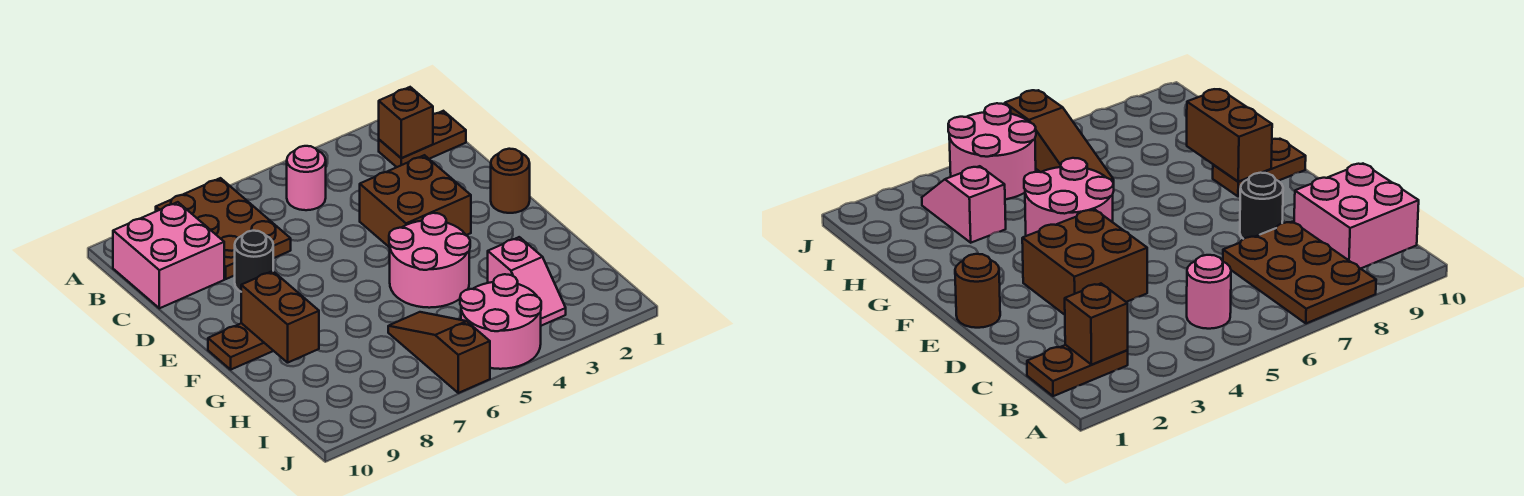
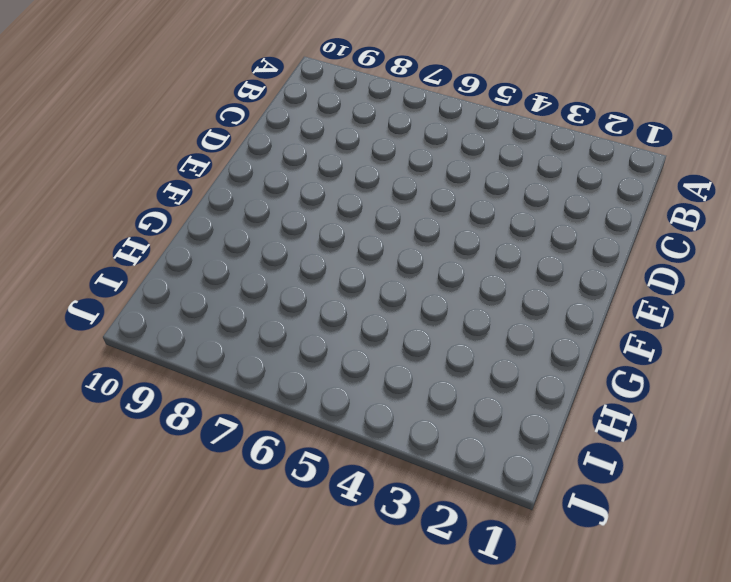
none -> brown 2x3 plate [156,178,291,279]
none -> brown 1x2 plate [379,111,466,167]
none -> pink 1x1 round brick [287,146,326,210]

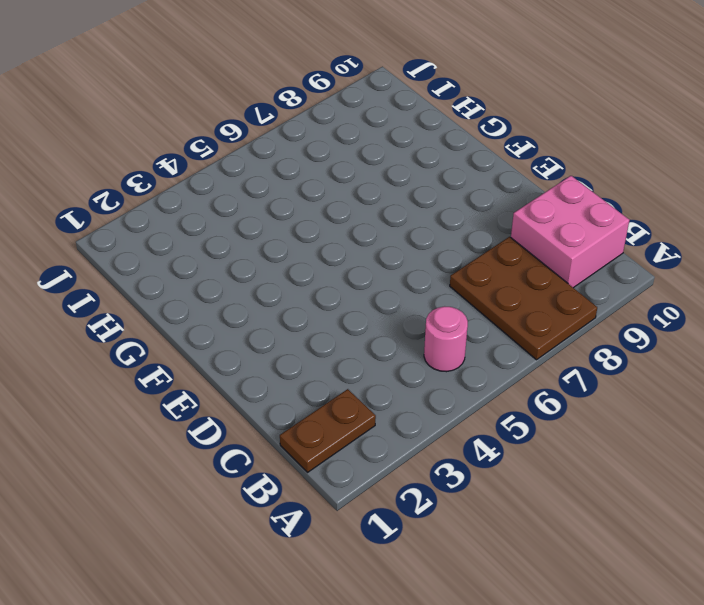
none -> brown 2x2 brick [360,155,471,247]
none -> black 1x1 round brick [235,231,273,291]
none -> brown 1x1 round brick [491,149,530,213]

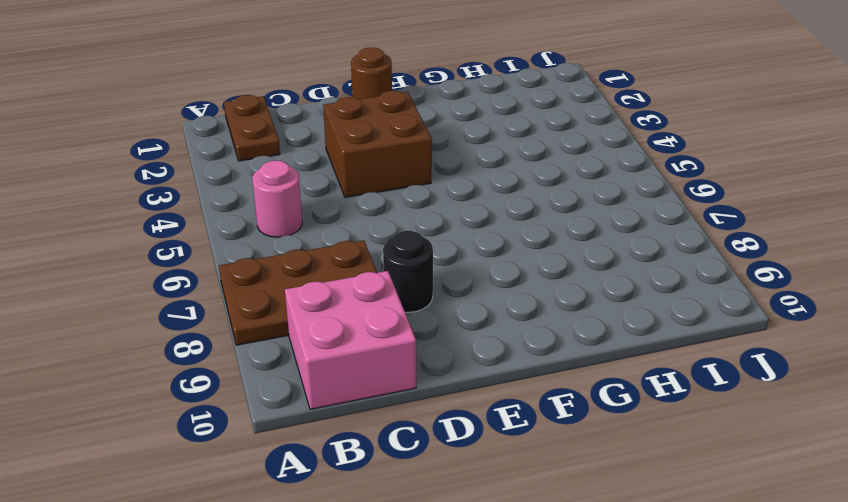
none -> pink 2x2 round brick [389,213,470,308]
none -> brown 1x2 plate [208,323,273,369]
none -> pink 1x2 slope [488,237,566,326]

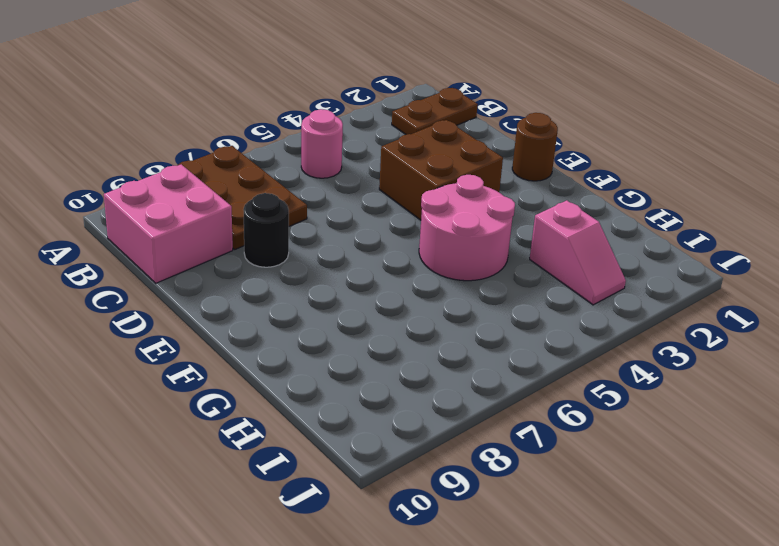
none -> brown 1x2 plate [208,323,273,369]
none -> brown 1x3 slope [388,312,490,393]
none -> pink 2x2 round brick [460,274,541,369]

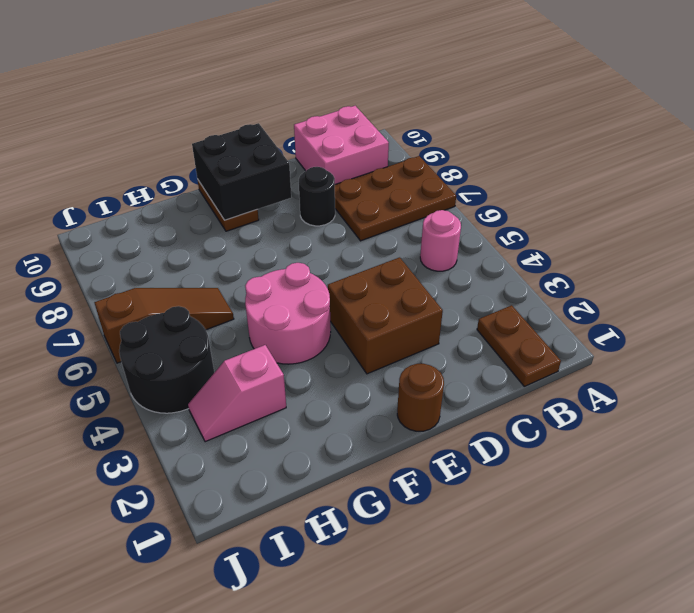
black 2x2 brick [192,123,291,220] -> brown 1x2 brick [241,271,319,363]
black 2x2 round brick [119,306,214,413] -> pink 2x2 round brick [460,274,541,369]
none -> brown 1x1 brick [379,87,433,158]

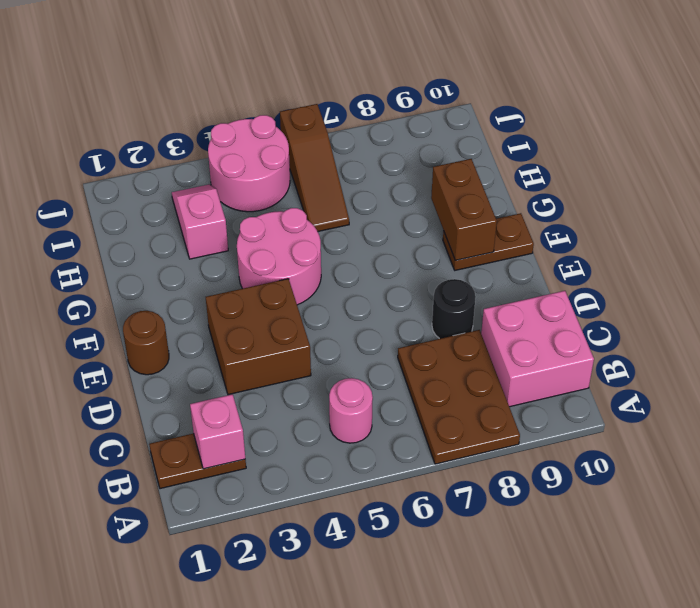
pink 1x1 brick [190,394,245,469] -> brown 1x1 brick [379,87,433,158]

